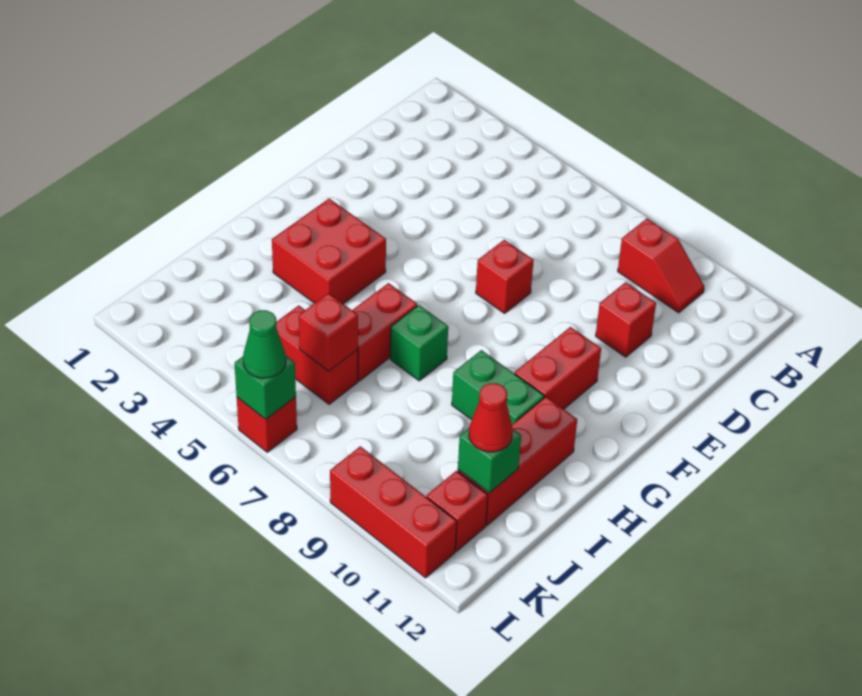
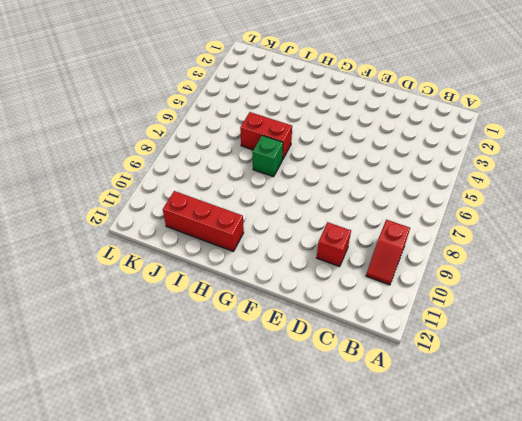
none -> red 1x1 brick [476,240,534,313]
none -> red 1x2 brick [515,327,601,409]
none -> red 2x2 brick [272,199,386,304]

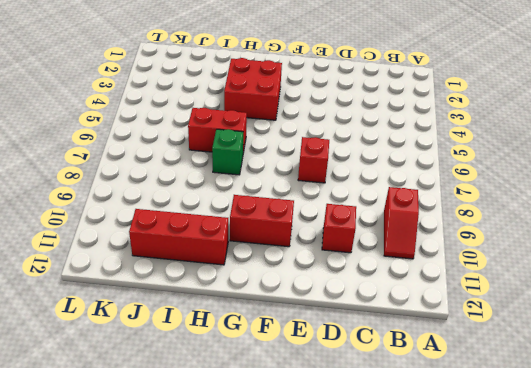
none -> green 1x2 brick [452,350,544,424]
none -> red 1x2 brick [276,306,358,404]
none -> red 1x1 brick [427,471,488,551]

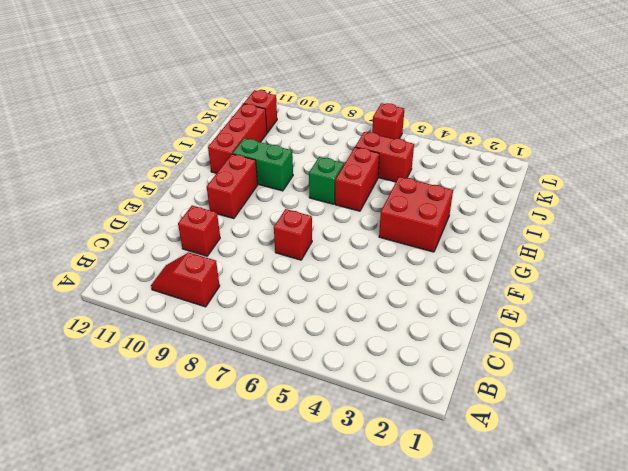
none -> red 1x3 brick [330,446,457,578]
none -> red 1x1 brick [299,293,358,371]
none -> green 1x1 brick [458,428,521,493]

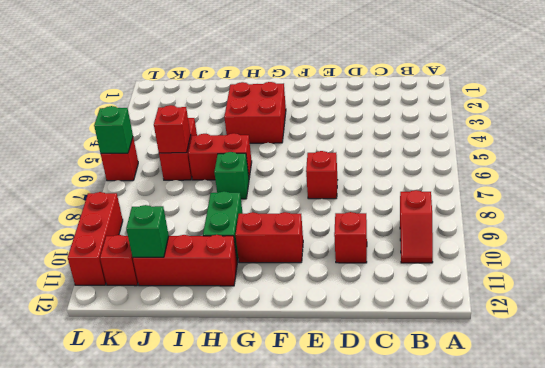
none -> red 1x1 cone [469,383,513,452]
none -> green 1x1 cone [243,310,286,378]

